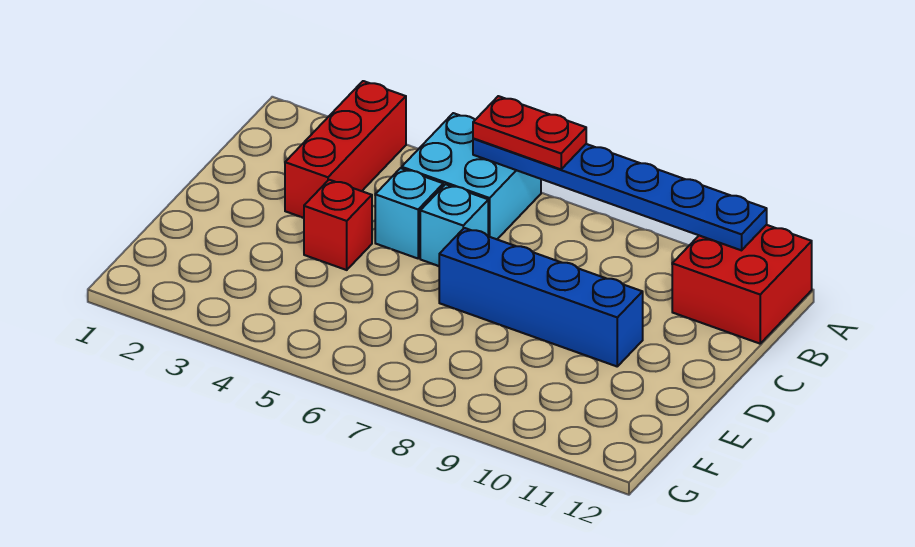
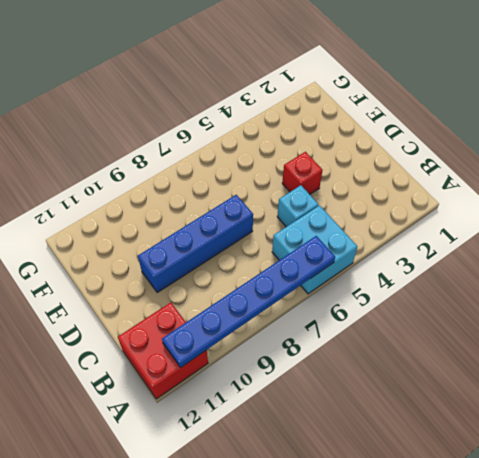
none -> red 1x3 brick [285,81,406,218]
none -> cyan 1x1 brick [420,184,488,266]

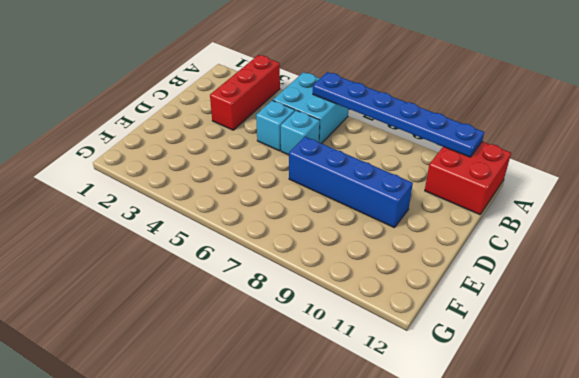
none -> red 1x1 brick [304,180,372,270]
none -> red 1x2 plate [473,96,586,169]

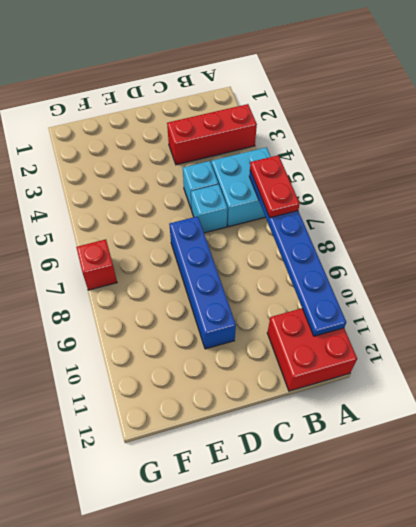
red 1x1 brick [76,239,117,290] -> red 1x1 brick moved to [304,180,372,270]

